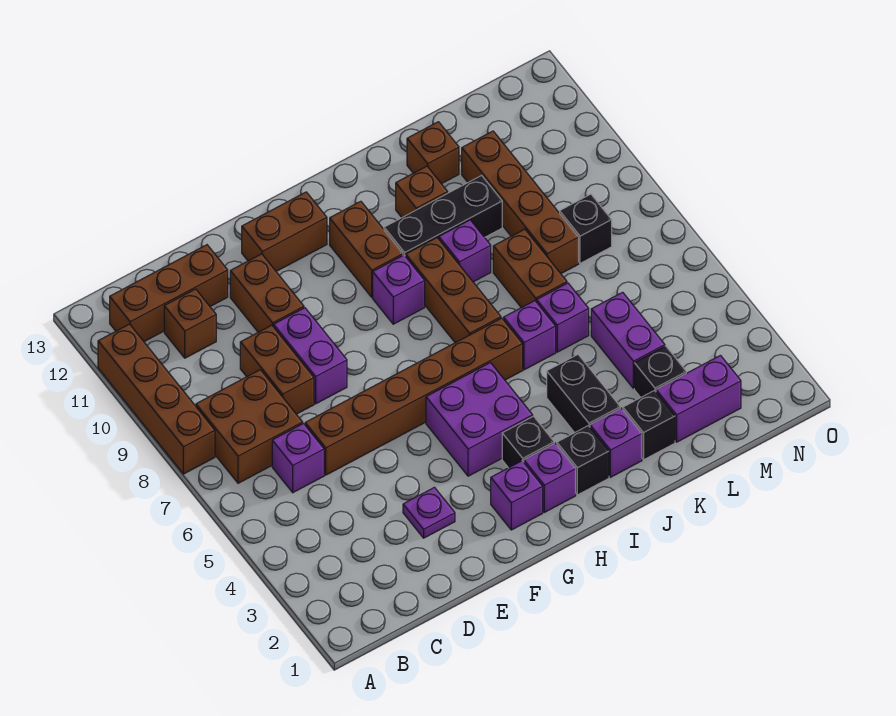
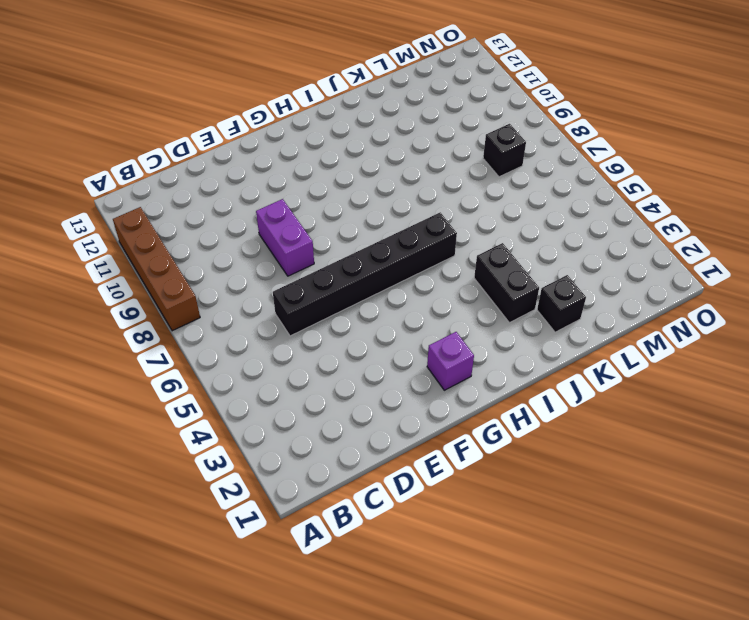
black 1x6 brick [273,212,457,336] -> brown 1x6 brick [305,318,523,475]
none -> brown 2x2 brick [196,370,303,483]
none -> brown 1x3 brick [110,245,228,342]
none -> purple 1x1 brick [272,424,324,493]
none -> brown 1x1 brick [164,289,216,358]

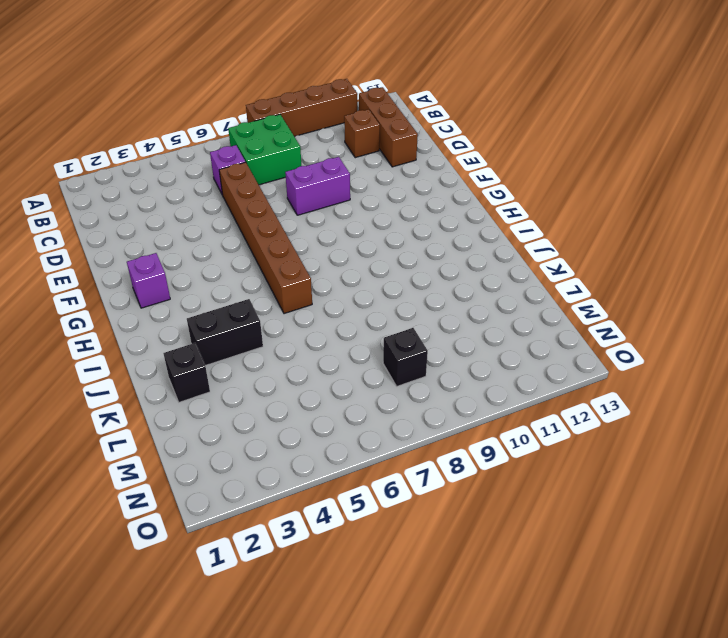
green 2x2 brick [228,114,301,185] -> brown 2x2 brick [196,370,303,483]
none -> brown 1x2 brick [240,325,314,414]
none -> purple 1x1 plate [403,487,455,538]
none -> brown 1x2 brick [230,254,304,332]
none -> brown 1x2 brick [242,192,327,271]

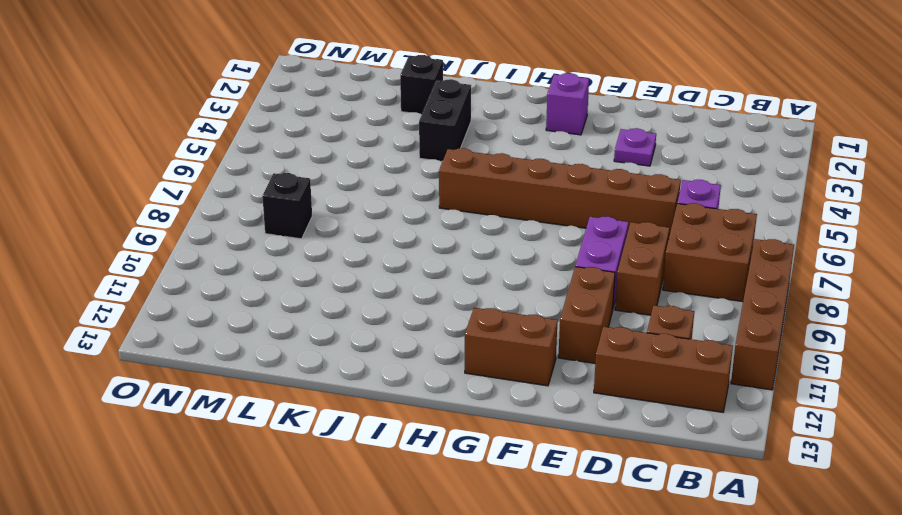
none -> purple 2x2 brick [426,363,533,476]
none -> purple 1x1 brick [524,443,576,512]
none -> black 1x1 brick [502,416,554,468]
none -> purple 1x1 brick [373,255,425,324]

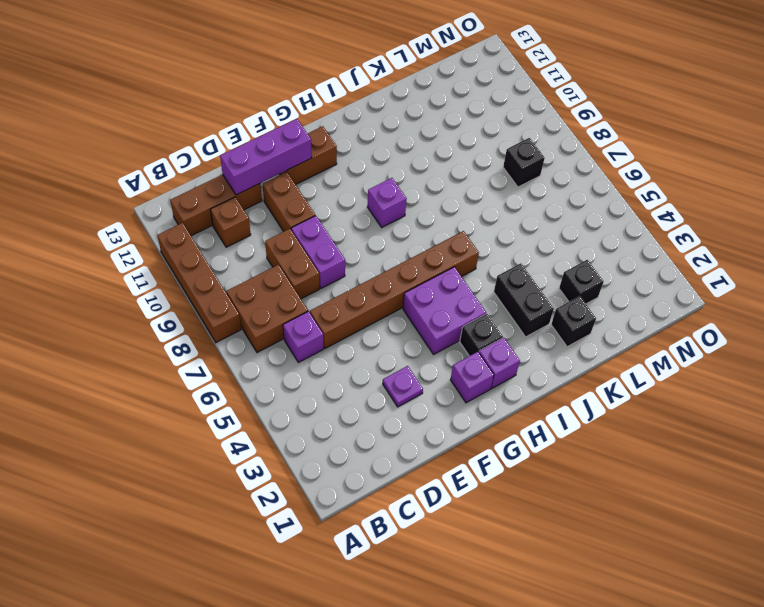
purple 1x3 brick [220,119,312,195] -> none
none -> brown 1x2 brick [330,201,403,297]
none -> black 1x1 brick [557,426,609,495]
none -> brown 1x3 brick [406,238,501,343]
none -> black 1x3 brick [384,175,502,256]

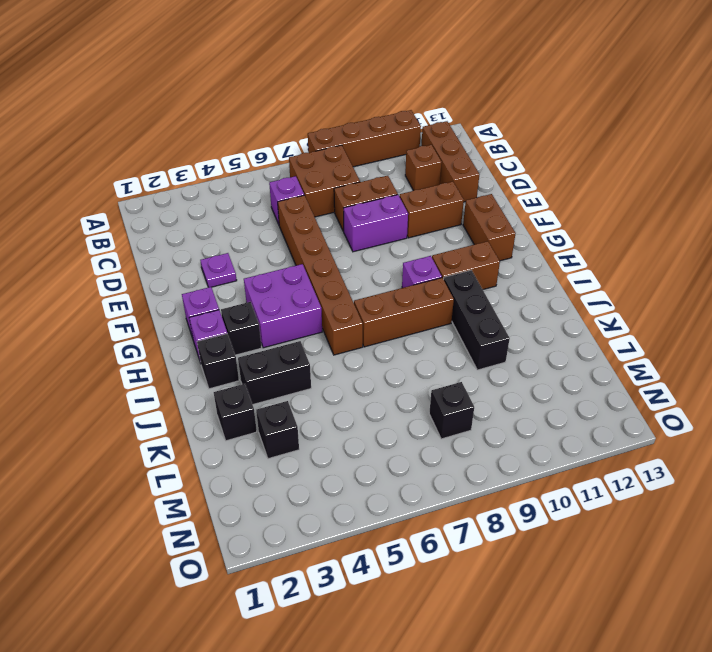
none -> purple 1x1 brick [590,408,642,477]
none -> purple 1x1 brick [504,301,556,370]
none -> purple 1x1 brick [439,220,491,282]
none -> brown 1x1 brick [396,166,448,217]

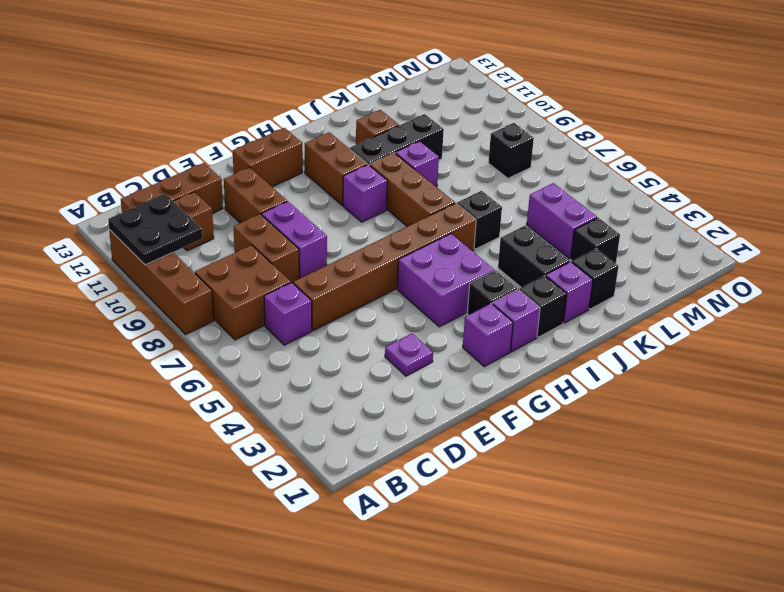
black 2x2 plate [108,194,202,265] -> none
black 1x1 brick [457,191,502,249] -> purple 1x1 brick [504,301,556,370]
none -> purple 1x1 brick [537,283,589,352]
none -> brown 1x2 brick [493,229,567,308]
none -> brown 1x1 brick [407,122,459,184]
none -> purple 1x2 brick [656,355,741,442]

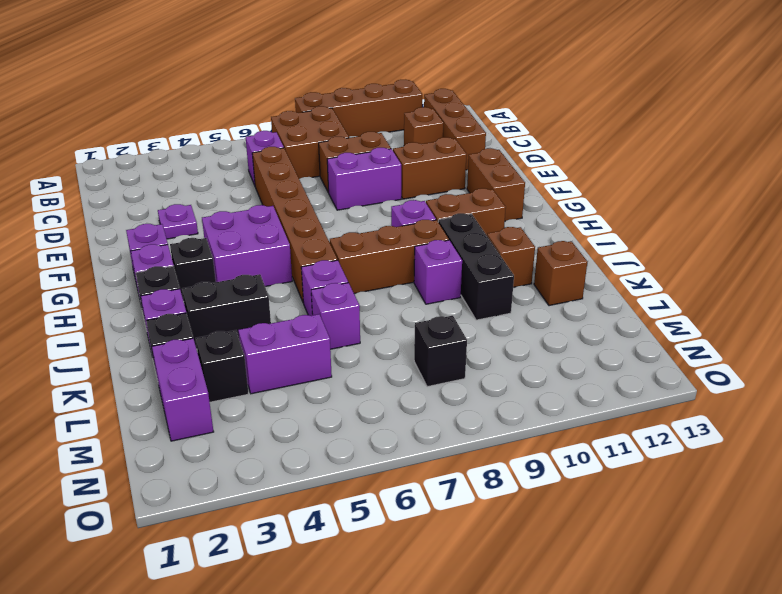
none -> brown 1x2 brick [493,229,567,308]
none -> brown 1x4 brick [462,131,579,273]

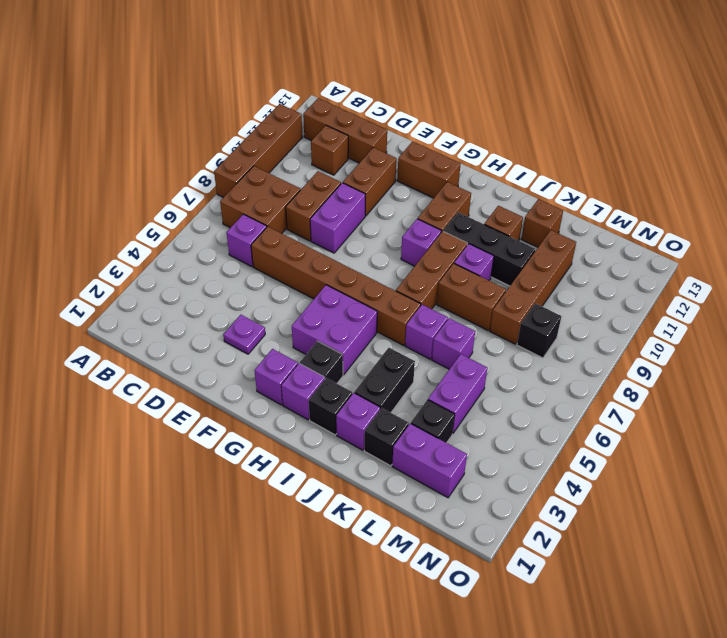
brown 1x2 brick [437,263,506,331] -> brown 1x2 brick turned to [493,229,567,308]

